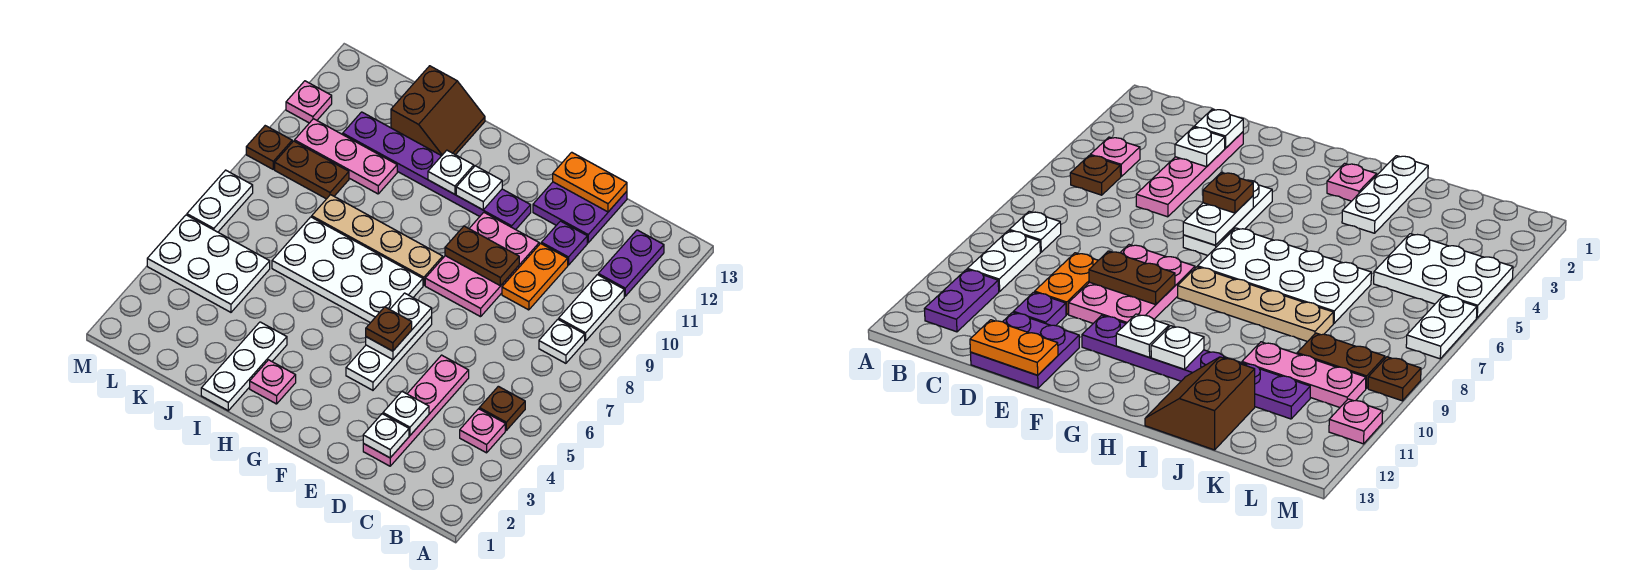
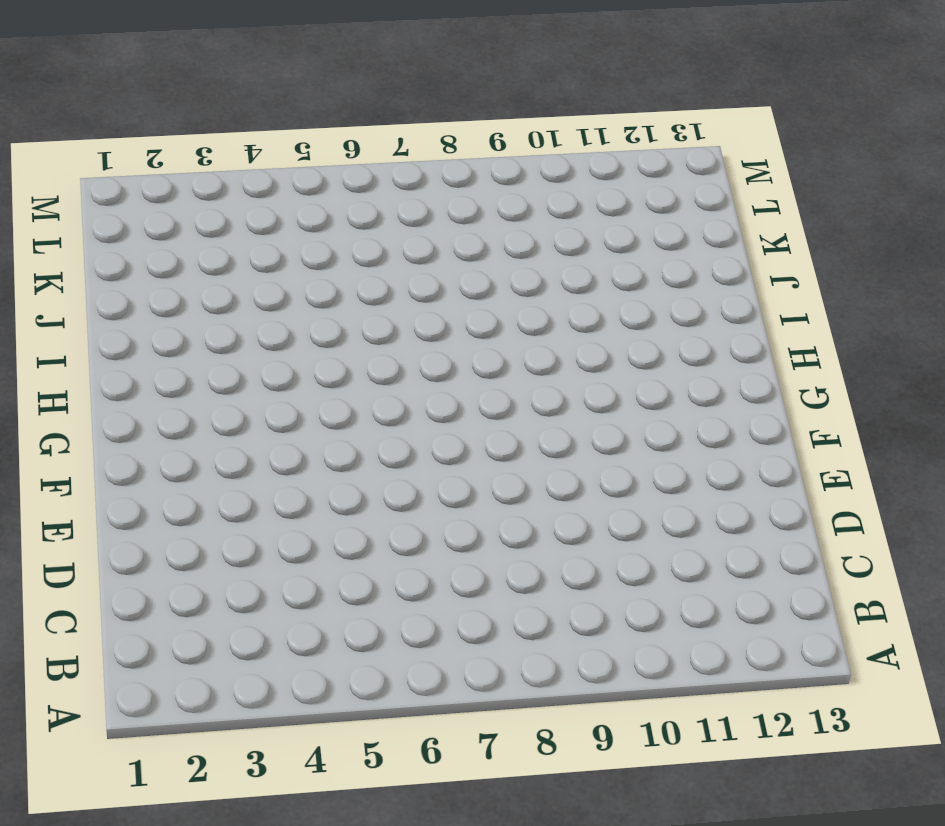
none -> pink 1x1 plate [460,409,505,453]
none -> brown 1x1 plate [479,386,525,430]
none -> white 1x1 plate [539,319,585,363]
none -> white 1x2 plate [559,275,624,341]

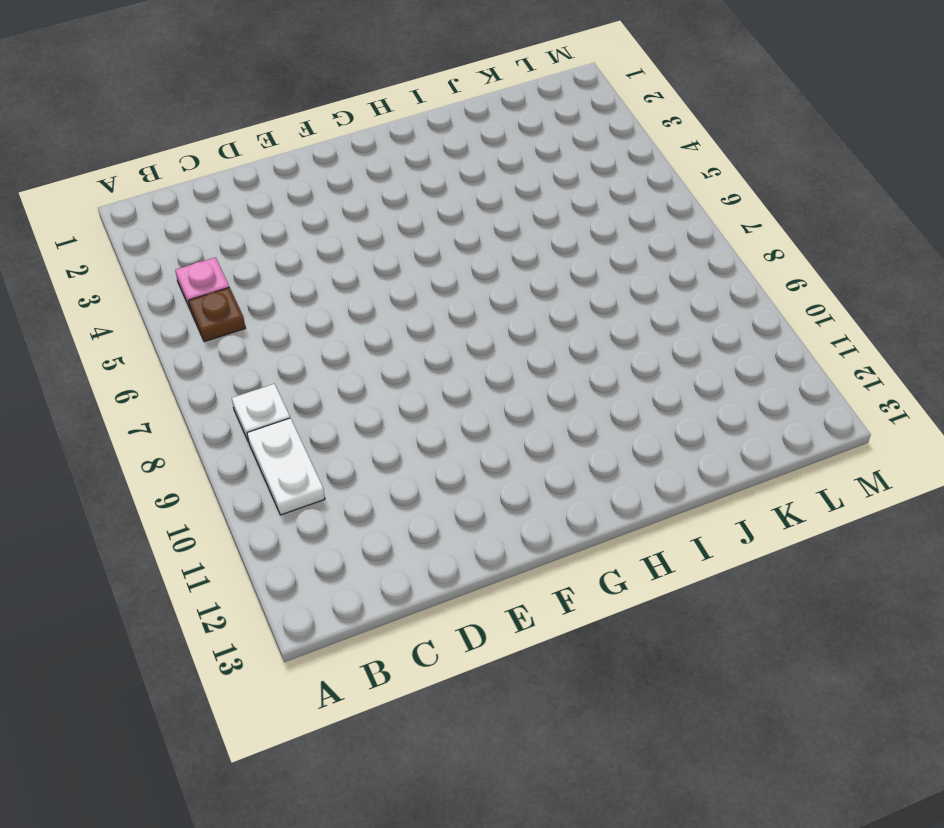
none -> purple 1x2 plate [598,230,664,296]
none -> pink 1x4 plate [363,355,469,466]
none -> orange 1x2 plate [502,243,568,310]
none -> purple 1x1 plate [541,221,587,265]

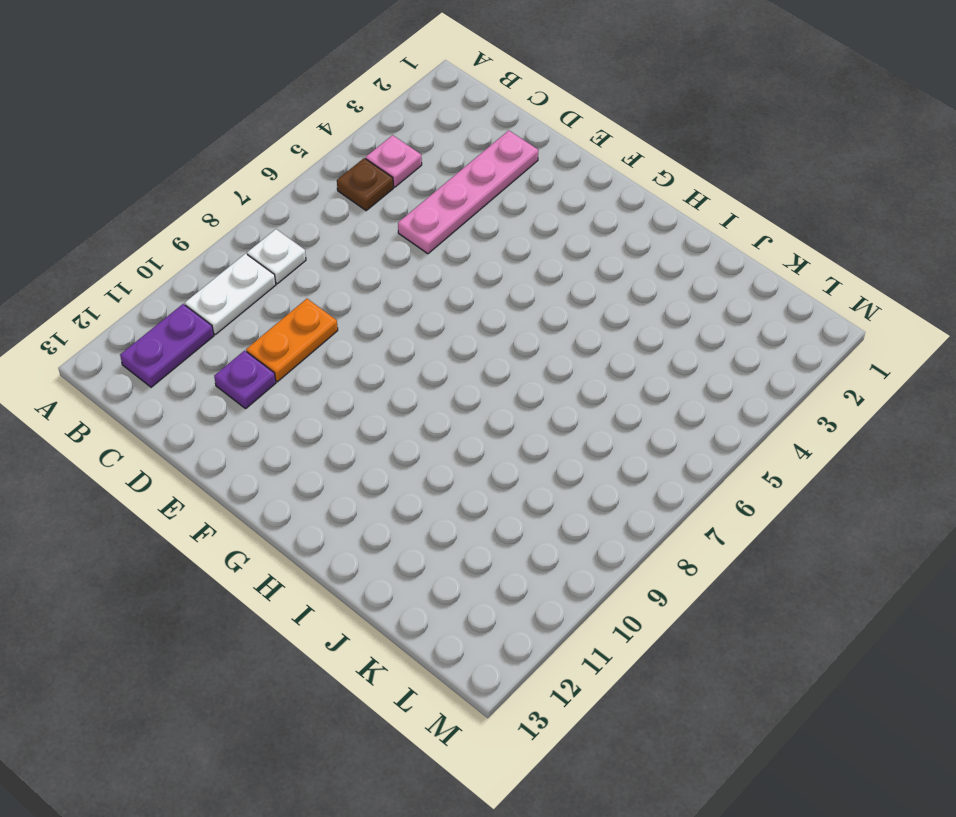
none -> purple 2x2 plate [533,182,627,243]
none -> pink 2x3 plate [425,212,539,317]
none -> white 1x3 plate [346,317,432,390]
none -> purple 1x6 plate [343,112,531,230]

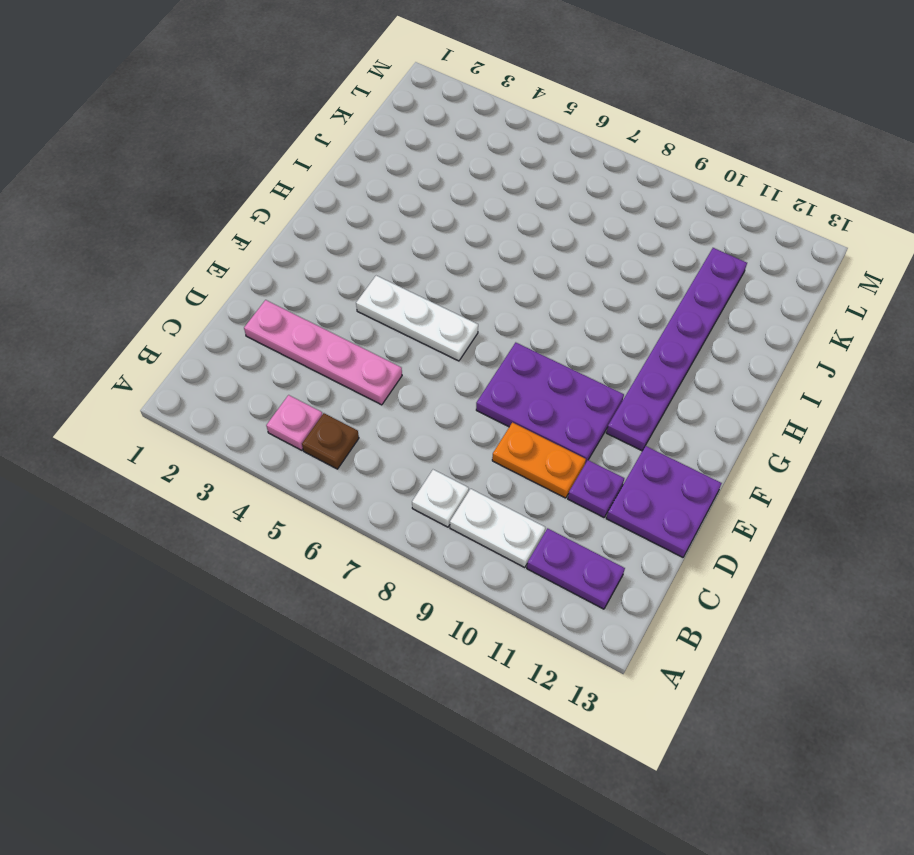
purple 2x3 plate [476,343,624,464] -> pink 2x3 plate [425,212,539,317]
none -> white 2x4 plate [272,217,423,323]
none -> tan 1x4 plate [312,195,443,285]
none -> pink 1x1 plate [250,360,296,404]
none -> white 1x3 plate [201,322,287,411]

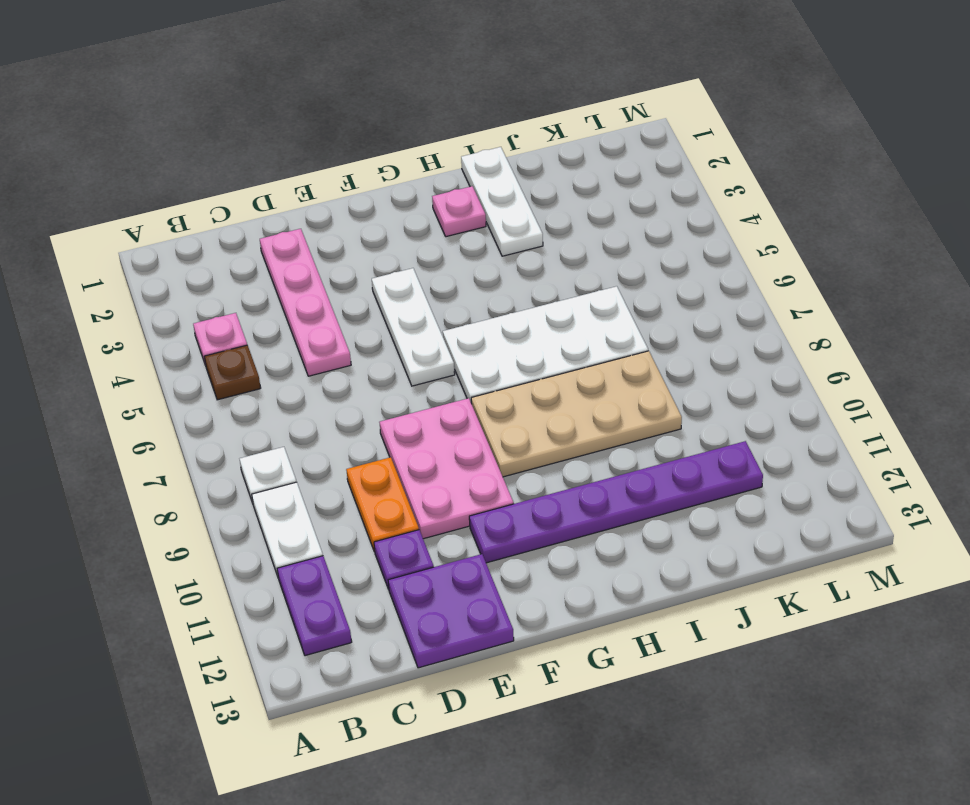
tan 2x4 plate [471,351,682,477] -> tan 1x4 plate [312,195,443,285]
none -> brown 2x2 slope [391,66,485,156]
none -> pink 1x3 plate [295,119,397,194]
none -> white 2x3 plate [147,215,270,312]
none -> brown 1x2 plate [275,141,349,199]

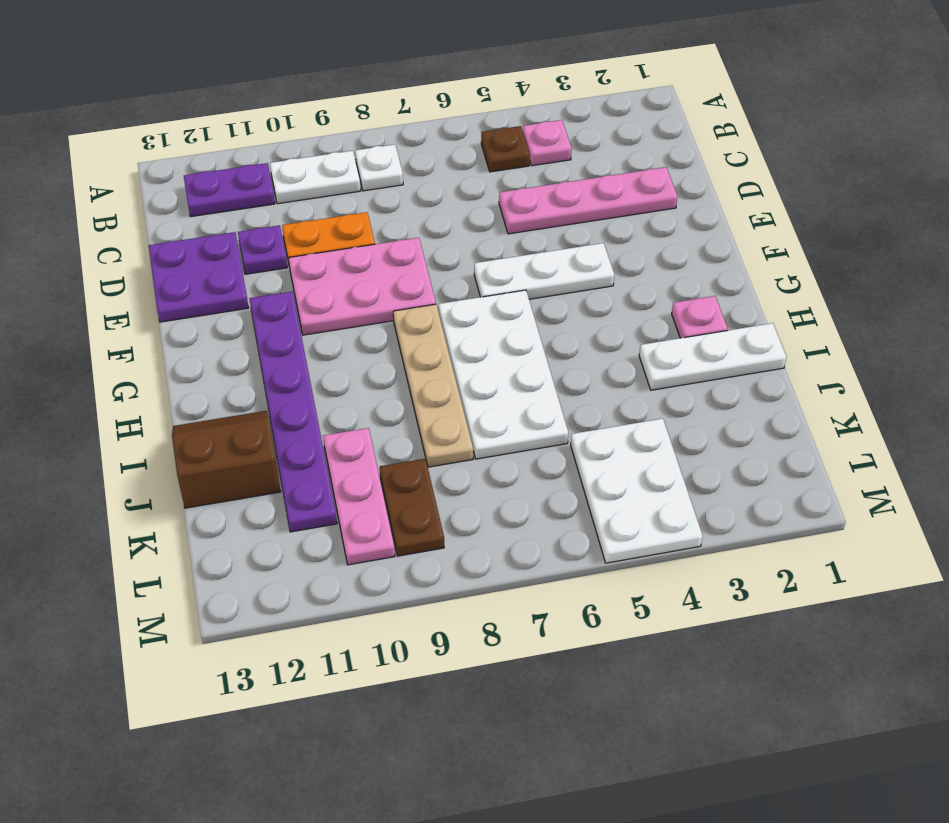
none -> white 1x2 plate [187,170,253,232]
none -> brown 1x1 plate [246,126,292,169]
none -> pink 1x1 plate [286,81,332,123]
none -> white 1x1 plate [363,414,409,458]

